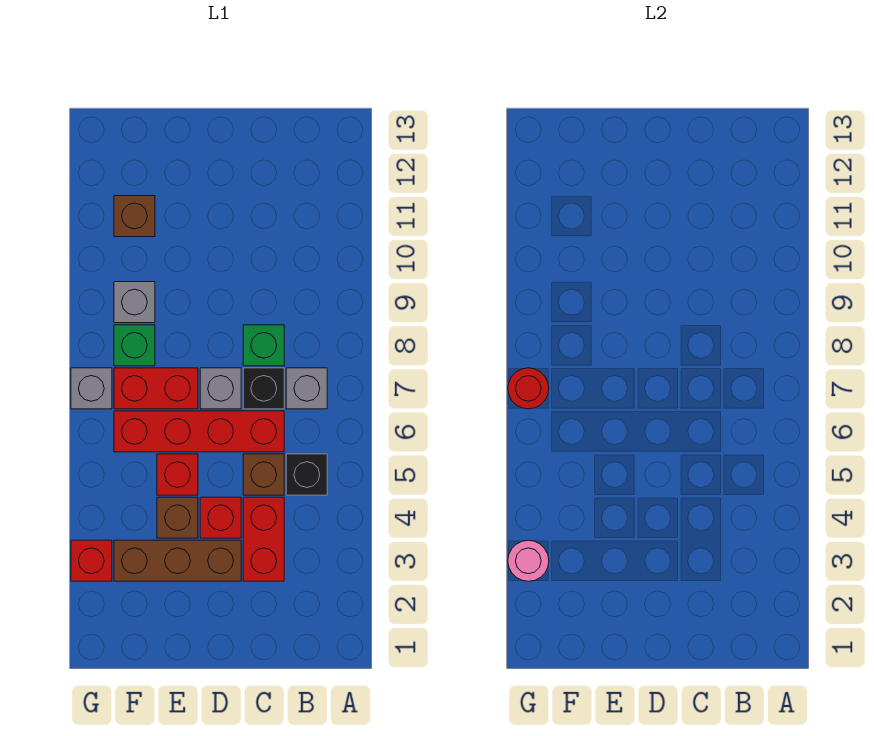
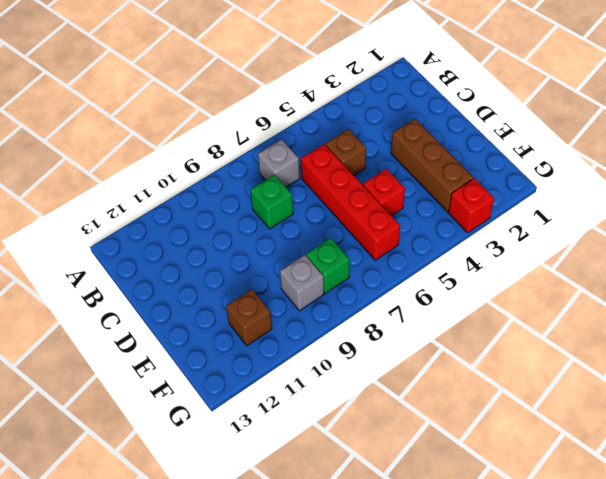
none -> black 1x1 brick [286,454,327,495]
none -> red 1x2 brick [243,497,284,581]
none -> black 1x1 brick [243,368,284,409]

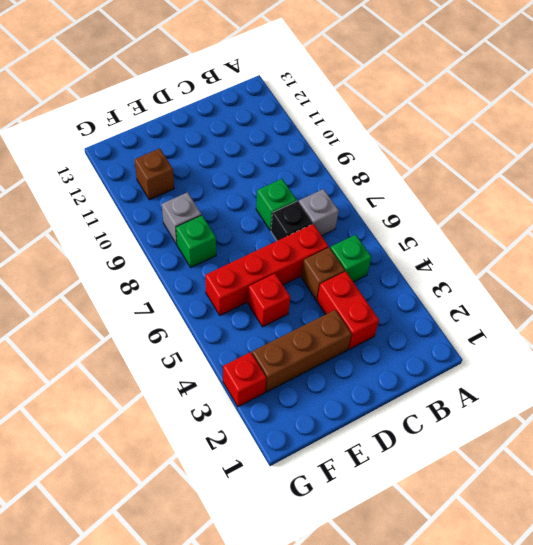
green 1x1 brick [330,235,372,282] -> black 1x1 brick [286,454,327,495]
none -> red 1x1 brick [200,497,241,538]
none -> grey 1x1 brick [200,368,241,409]
none -> brown 1x1 brick [157,497,198,538]

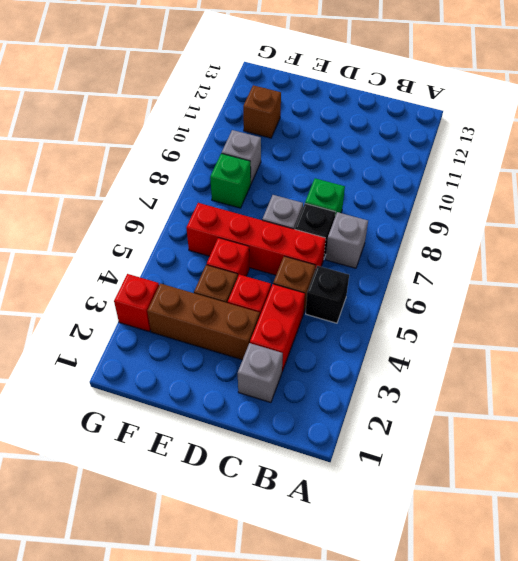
grey 1x1 brick [238,343,283,403] -> grey 1x1 brick moved to [71,368,112,409]
none -> red 1x2 brick [114,368,198,409]
none -> pink 1x1 round brick [508,540,549,581]
none -> red 1x1 round brick [508,368,549,409]

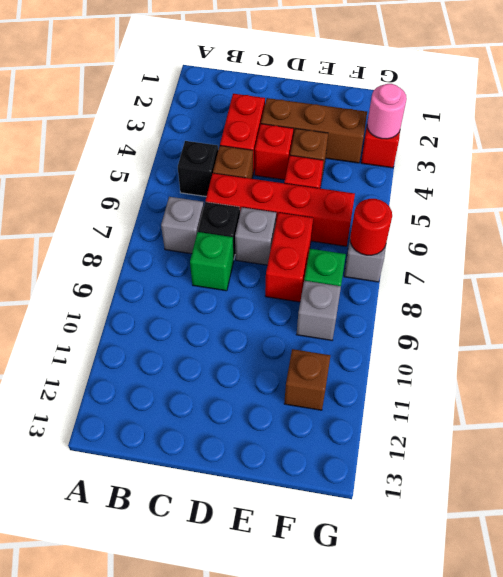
red 1x2 brick [265,213,313,302] -> red 1x2 brick turned to [114,368,198,409]

